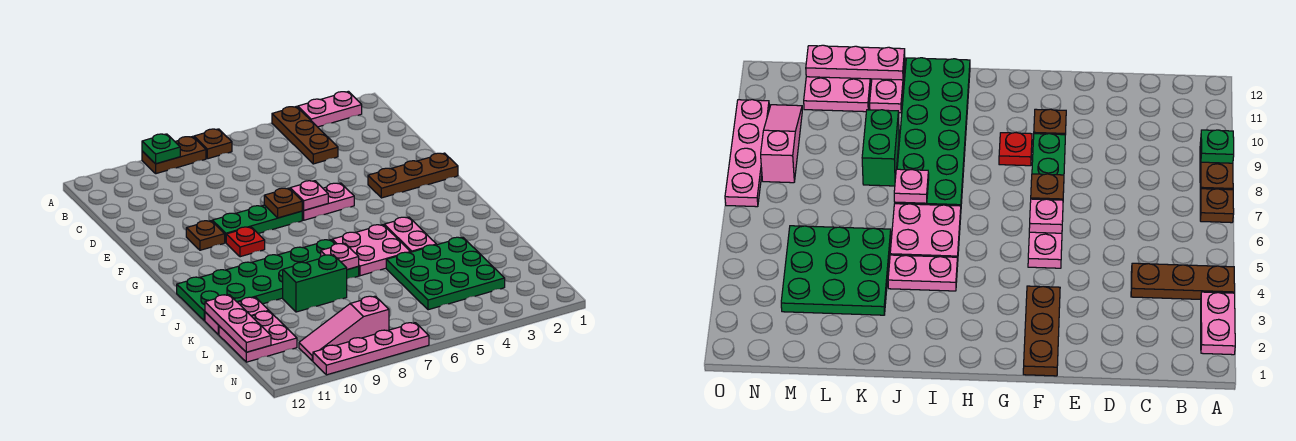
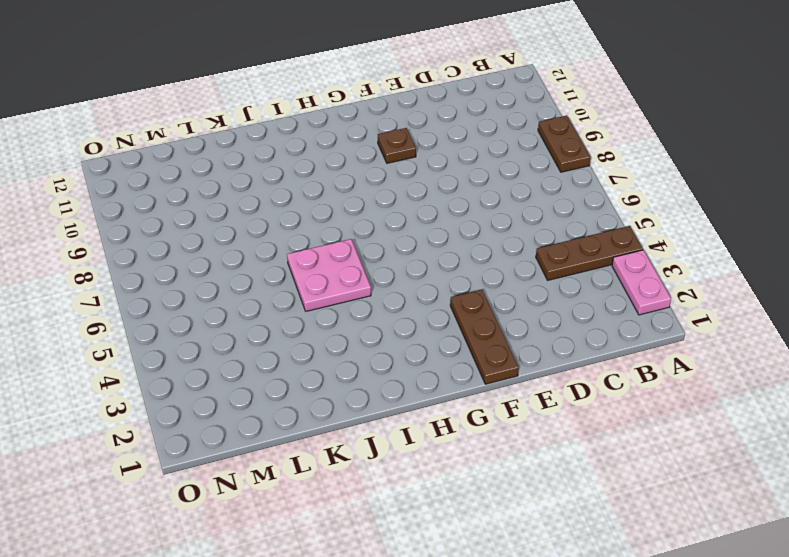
none -> brown 1x1 plate [194,129,232,159]
none -> pink 1x2 plate [302,183,354,220]
none -> green 1x3 plate [212,205,302,243]

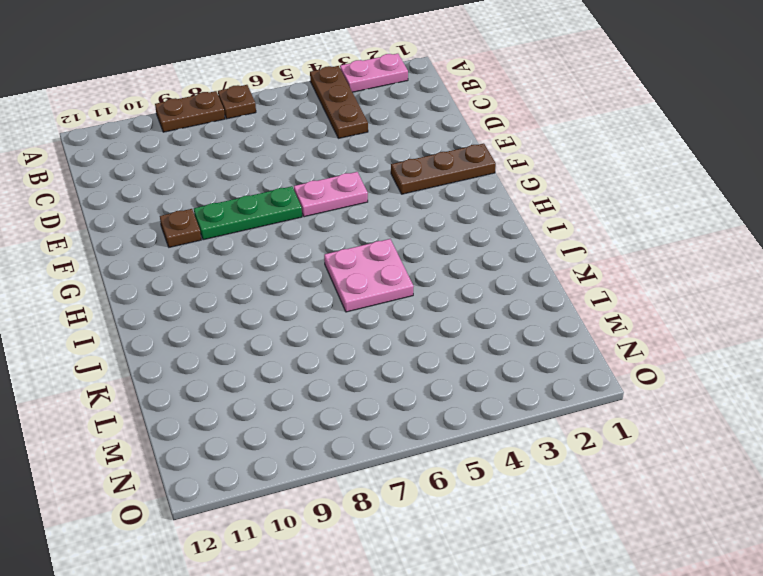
none -> red 1x1 plate [226,227,265,257]
none -> pink 1x2 plate [384,217,436,252]
none -> green 2x6 plate [177,240,359,321]

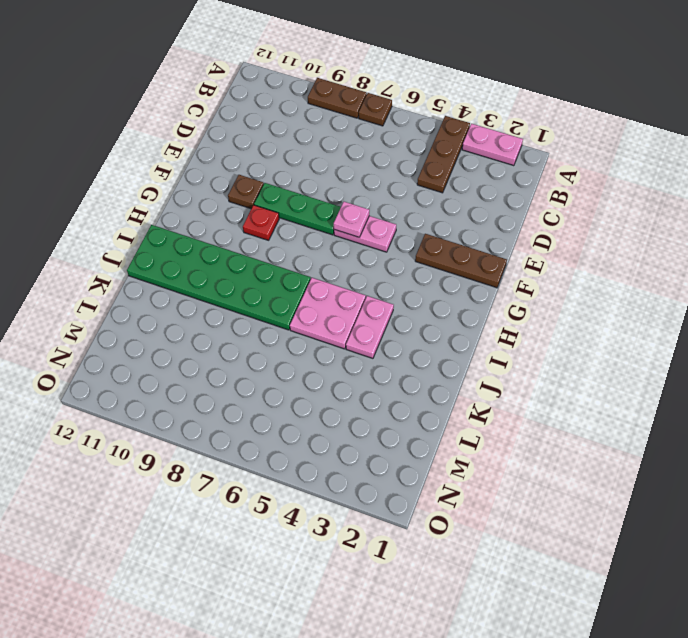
none -> green 3x3 plate [386,237,505,310]
none -> green 1x2 brick [283,255,347,312]
none -> pink 1x2 plate [205,297,269,334]

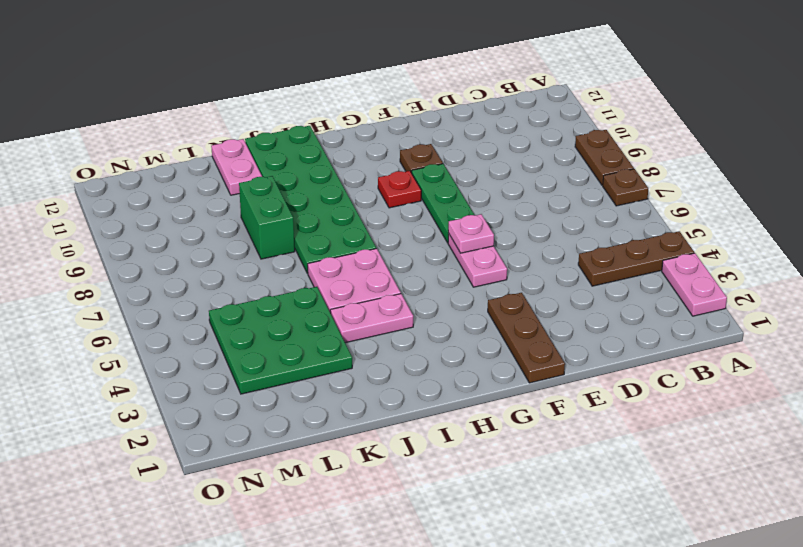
none -> pink 2x2 plate [219,311,297,362]
none -> pink 1x3 slope [299,296,389,361]
none -> pink 1x4 plate [313,323,429,375]

